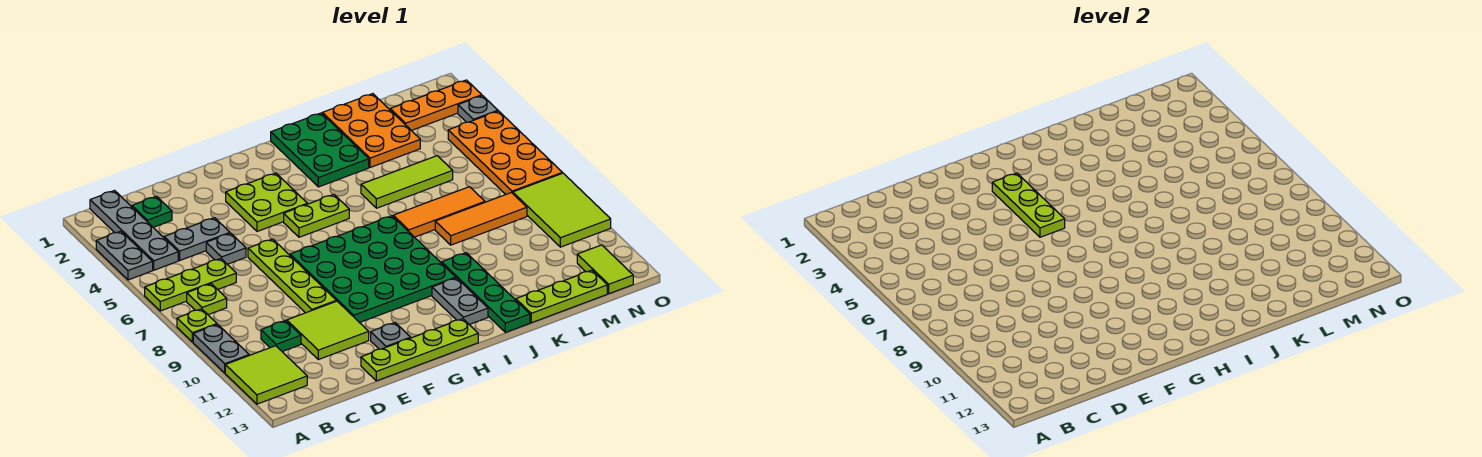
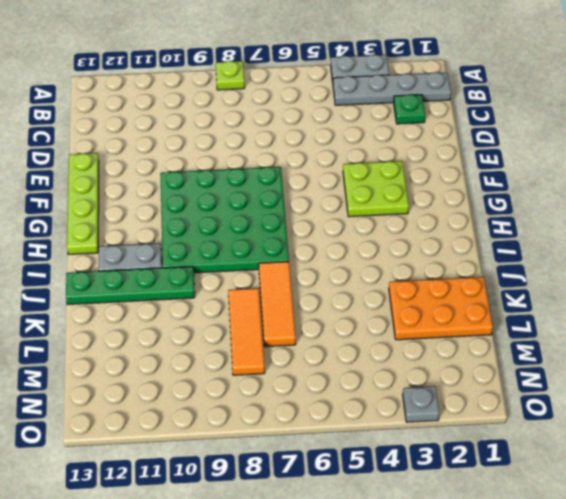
none -> lime 1x3 plate [145,259,236,311]
none -> grey 1x2 plate [193,324,249,373]
none -> lime 2x2 tile [225,346,307,404]
none -> lime 1x1 plate [187,284,227,315]

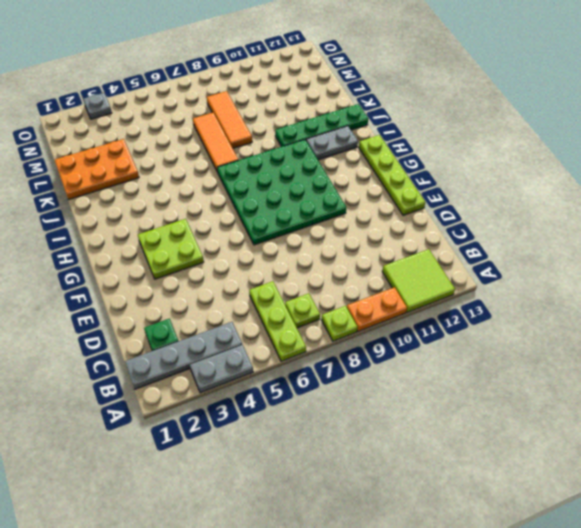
orange 1x2 plate [347,287,407,331] -> grey 1x2 plate [193,324,249,373]
none -> grey 1x2 plate [164,218,230,260]
none -> green 1x1 plate [261,321,301,352]
none -> grey 1x1 plate [206,233,246,264]
none -> lime 2x2 tile [287,301,369,359]

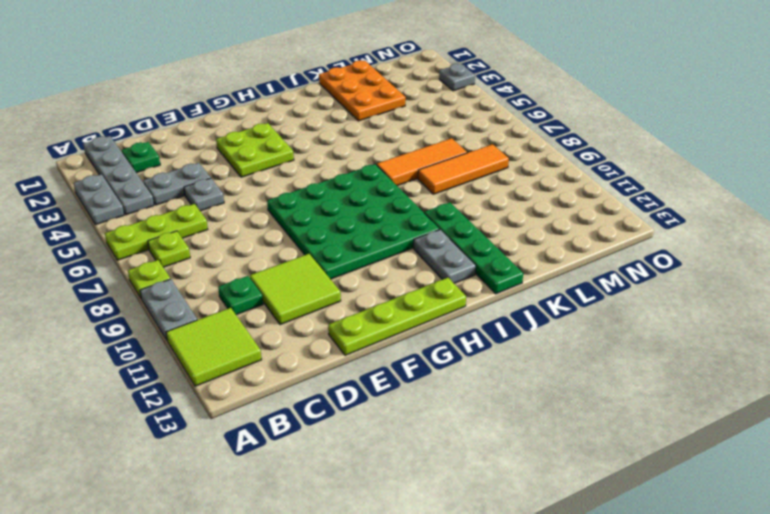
none -> lime 1x4 plate [248,239,336,313]
none -> grey 1x1 plate [371,323,411,349]
none -> lime 1x2 plate [284,195,349,237]
none -> green 2x3 plate [271,113,369,187]

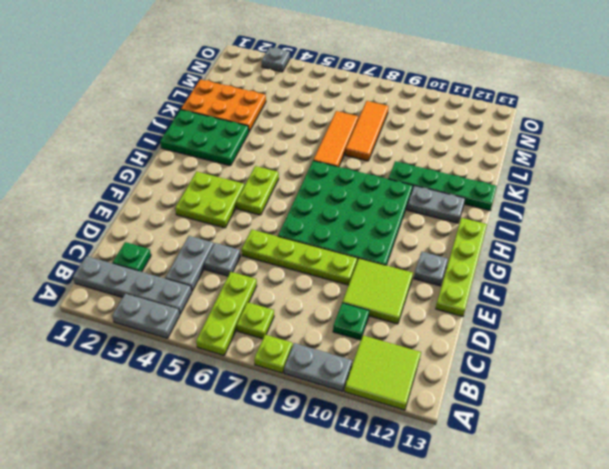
none -> lime 1x3 tile [361,156,453,208]
none -> lime 1x3 plate [516,270,607,323]
none -> orange 1x3 plate [390,80,482,131]
none -> orange 2x4 plate [448,111,562,194]

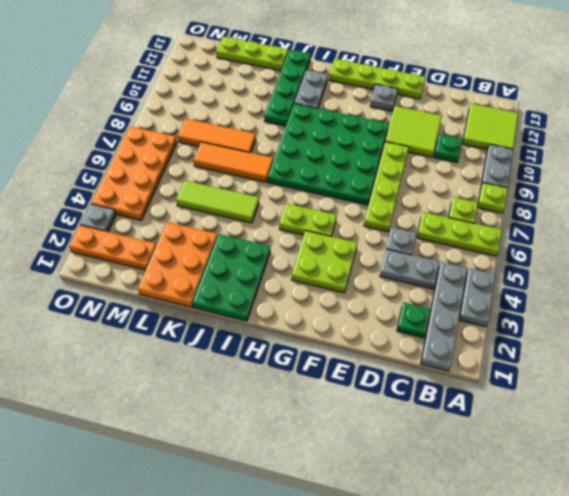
none -> lime 2x3 tile [513,173,611,247]
none -> lime 1x2 tile [577,245,633,294]
none -> lime 1x3 plate [992,173,1065,237]

